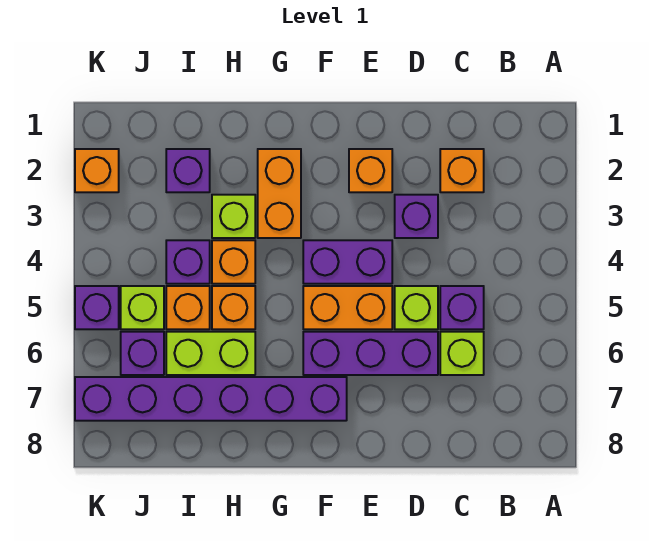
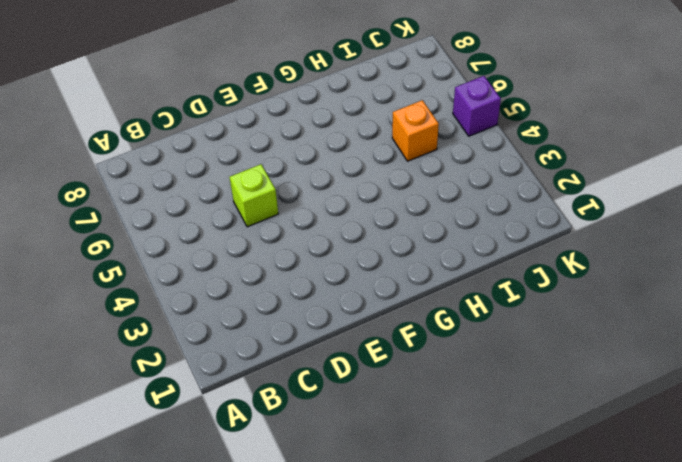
none -> orange 1x1 brick [440,149,484,192]
none -> purple 1x1 brick [440,286,484,329]
none -> lime 1x1 brick [440,332,484,375]

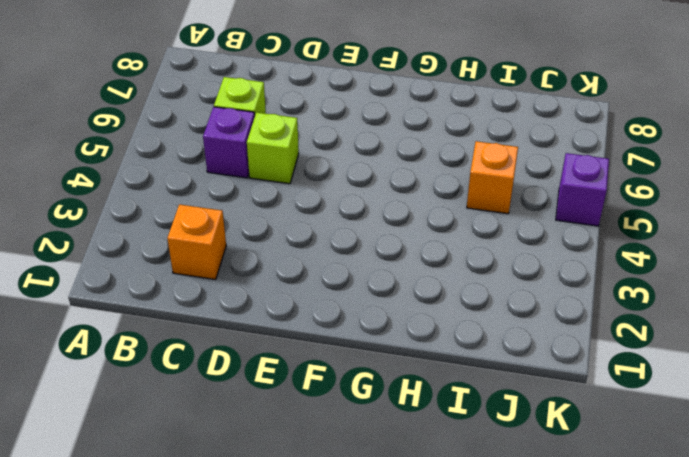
none -> purple 1x1 brick [395,195,438,238]
none -> purple 1x3 brick [303,332,438,375]
none -> orange 1x1 brick [349,149,392,192]

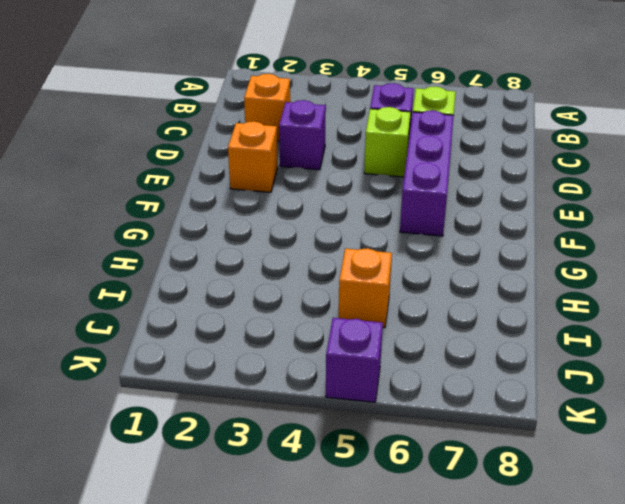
none -> purple 1x2 brick [303,240,392,284]
none -> orange 1x2 brick [303,286,392,329]
none -> purple 1x6 brick [75,377,347,421]

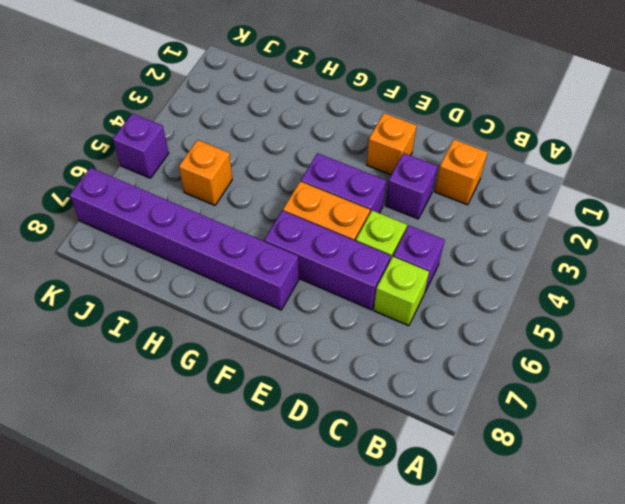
none -> orange 1x2 brick [258,149,301,238]
none -> lime 1x1 brick [212,195,255,238]
none -> orange 1x1 brick [212,240,255,284]

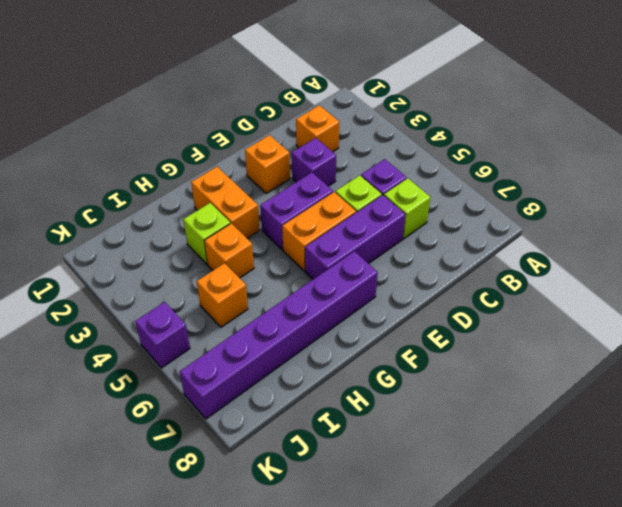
none -> orange 1x1 brick [212,286,255,329]
none -> lime 1x2 brick [166,332,255,375]
none -> purple 1x1 brick [166,149,210,192]

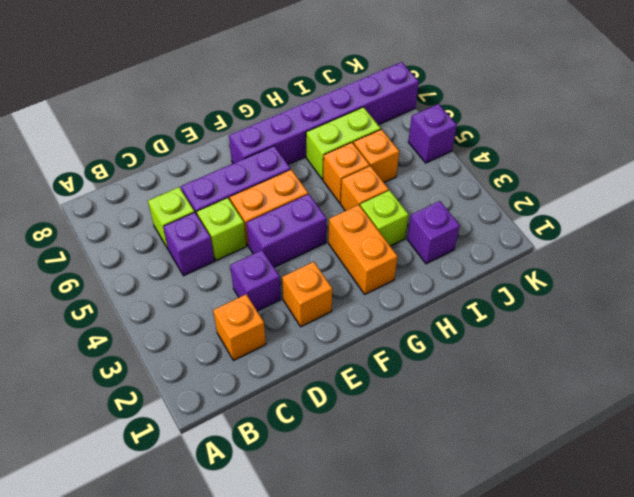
none -> purple 1x1 brick [166,240,210,284]
none -> lime 1x1 brick [121,286,164,329]
none -> purple 1x1 brick [121,332,164,375]

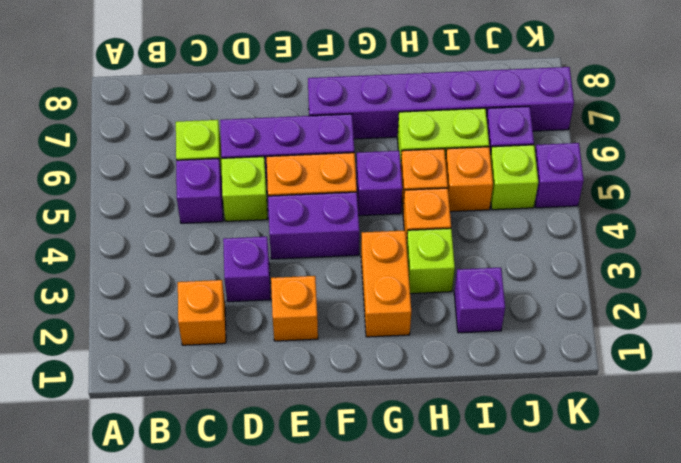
purple 1x1 brick [356,151,402,216] -> purple 1x1 brick moved to [166,240,210,284]
none -> orange 1x1 brick [75,149,119,192]

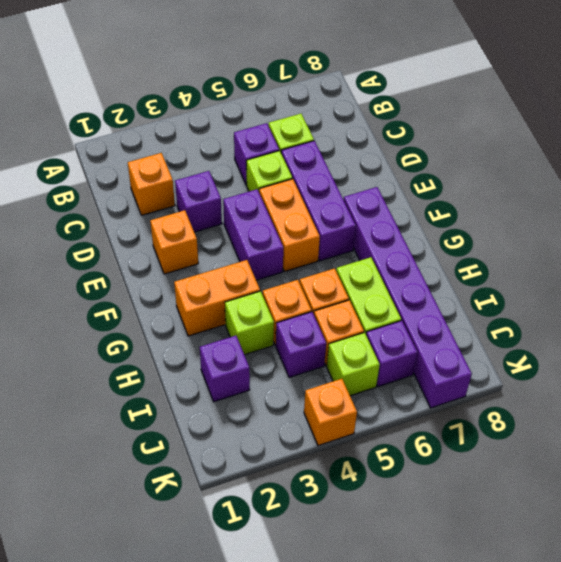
orange 1x1 brick [304,379,357,446] -> orange 1x1 brick moved to [75,149,119,192]
none -> purple 1x1 brick [75,286,119,329]

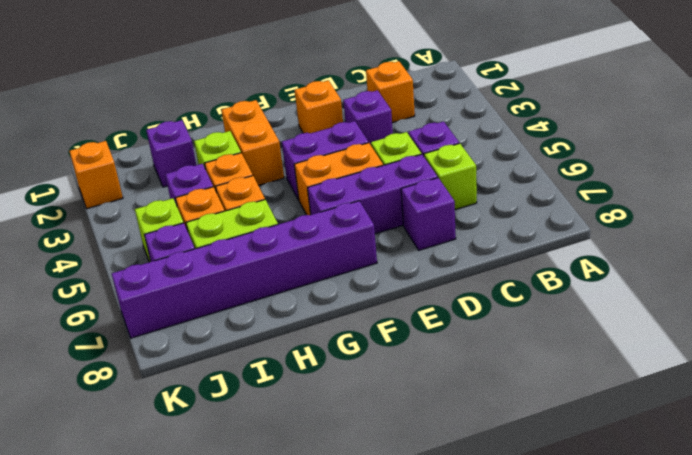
purple 1x1 brick [401,178,456,250] -> purple 1x1 brick moved to [75,286,119,329]

